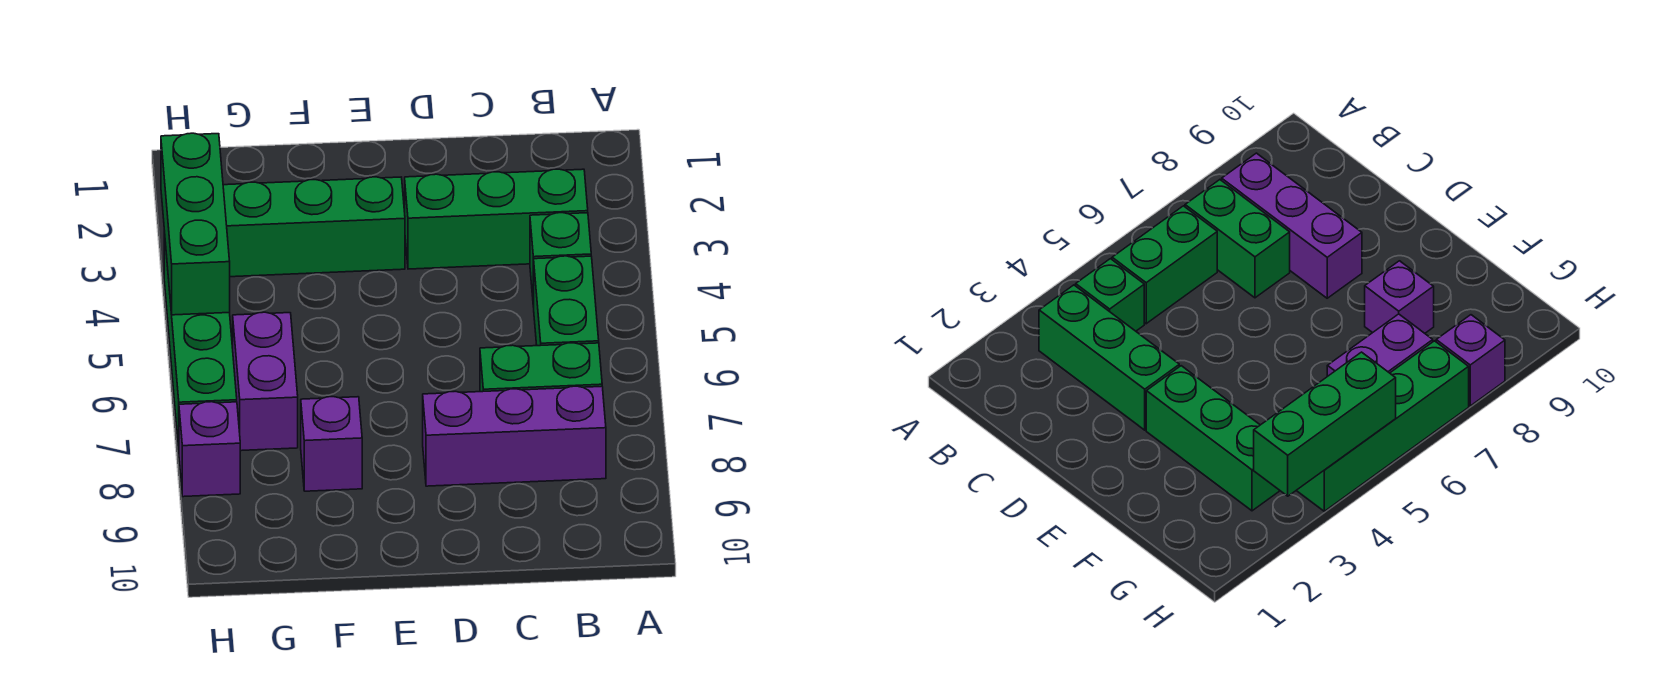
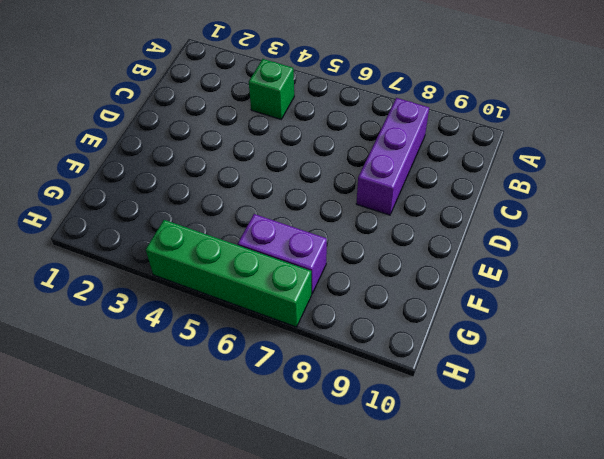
none -> green 1x3 brick [405,169,588,269]
none -> green 1x2 brick [534,256,599,346]

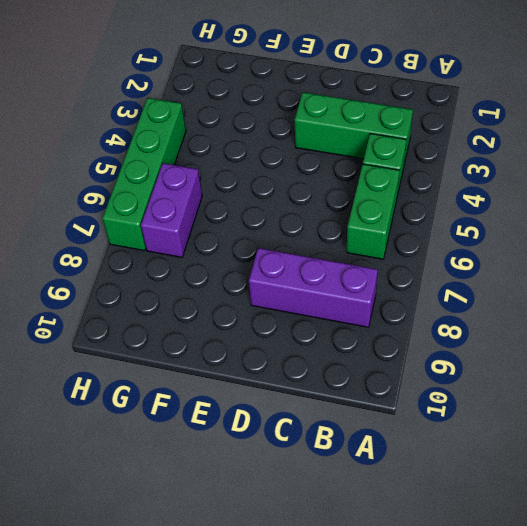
none -> green 1x2 brick [480,343,602,392]
none -> green 1x3 brick [223,177,405,277]

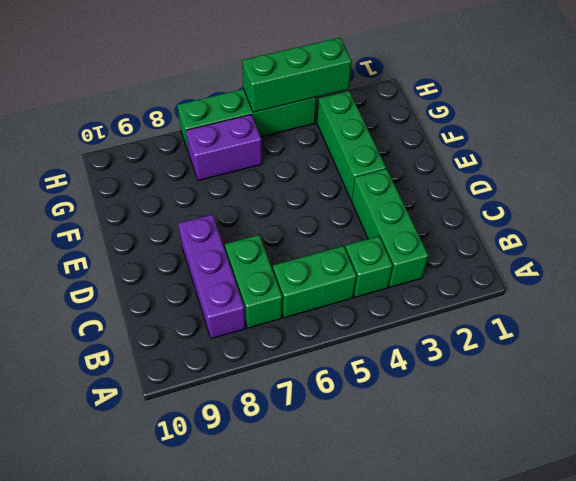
none -> purple 1x1 brick [301,397,362,491]
none -> purple 1x1 brick [179,402,240,497]

